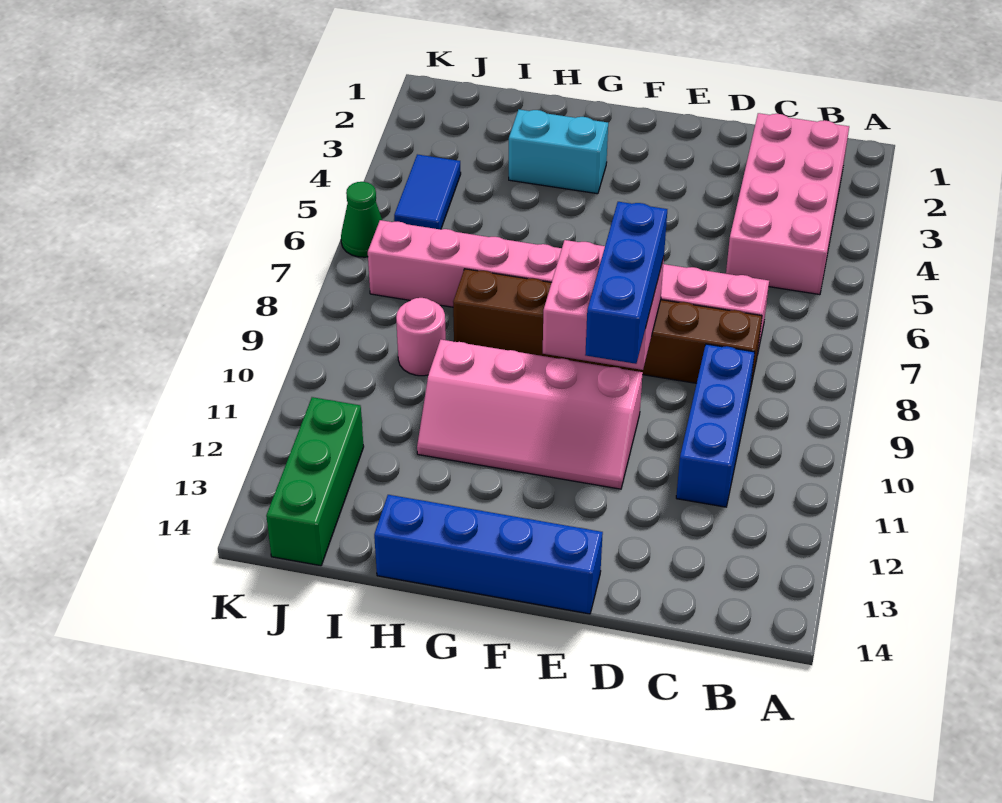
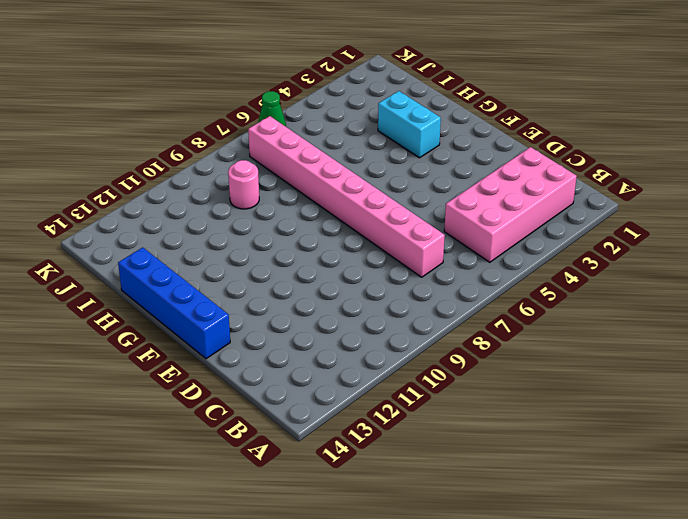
none -> brown 1x6 brick [453,269,762,389]
none -> blue 1x3 brick [676,344,755,507]
none -> pink 2x4 slope [417,340,643,489]

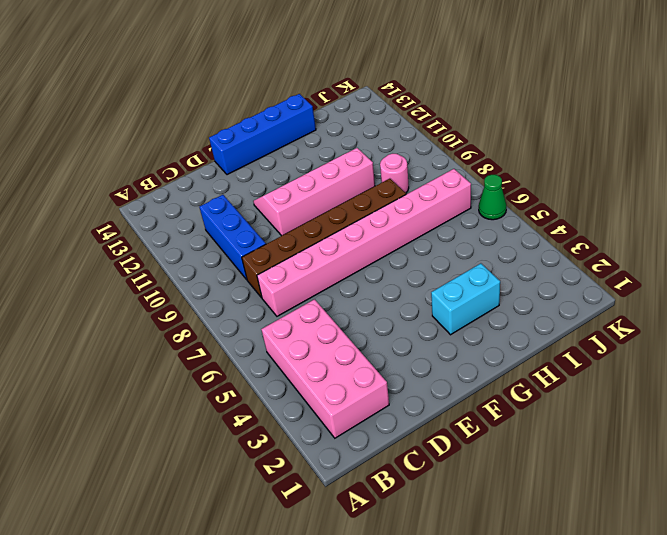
none -> blue 1x2 tile [394,154,461,229]
none -> green 1x3 brick [266,397,364,566]
none -> pink 2x2 brick [543,240,664,370]

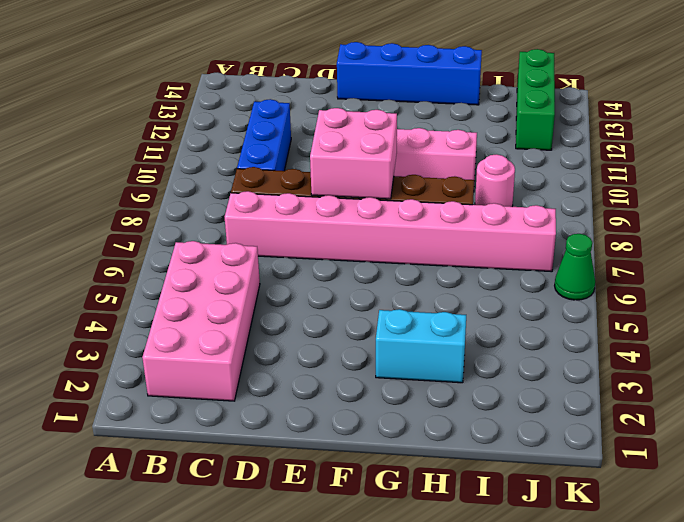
none -> blue 1x2 tile [394,154,461,229]
none -> blue 1x3 brick [585,202,667,364]

